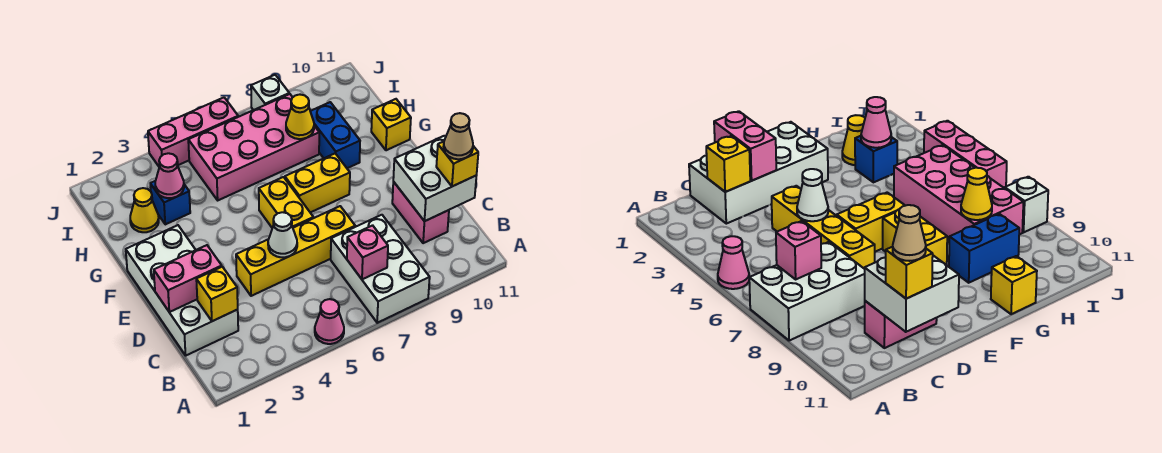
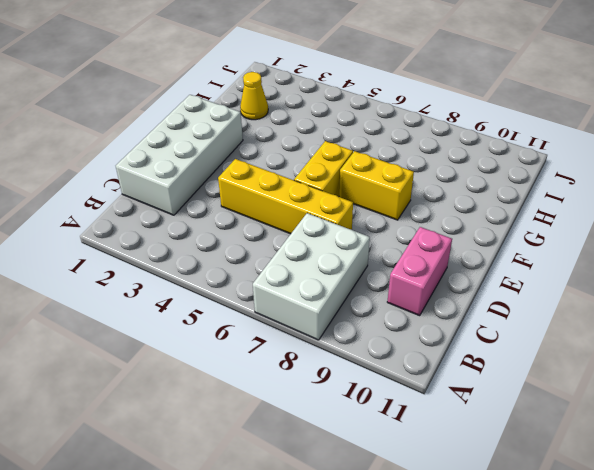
none -> pink 1x1 cone [315,299,344,344]
none -> blue 1x2 brick [310,102,360,168]
none -> yellow 1x1 brick [371,99,411,150]

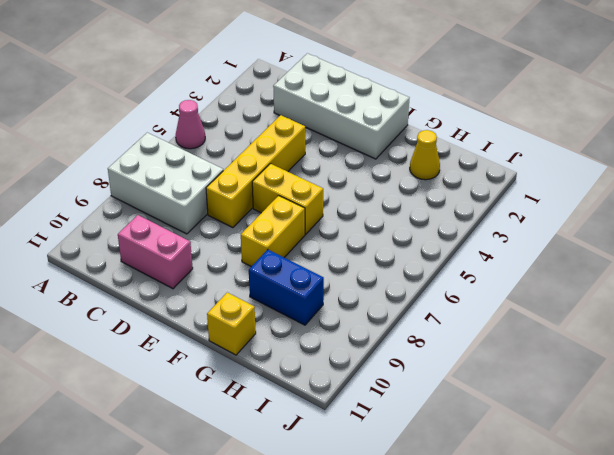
none -> blue 1x1 brick [150,181,190,224]
none -> pink 2x4 brick [188,94,319,200]
none -> pink 1x3 brick [148,98,238,167]

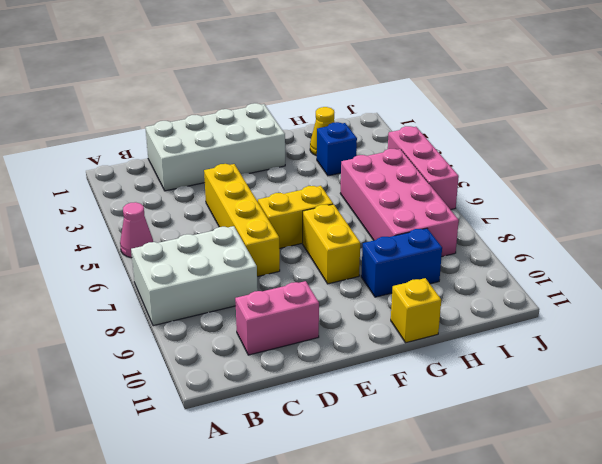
none -> white 1x1 brick [251,75,289,110]
none -> pink 1x1 brick [347,225,388,279]
none -> yellow 1x1 brick [196,267,238,321]

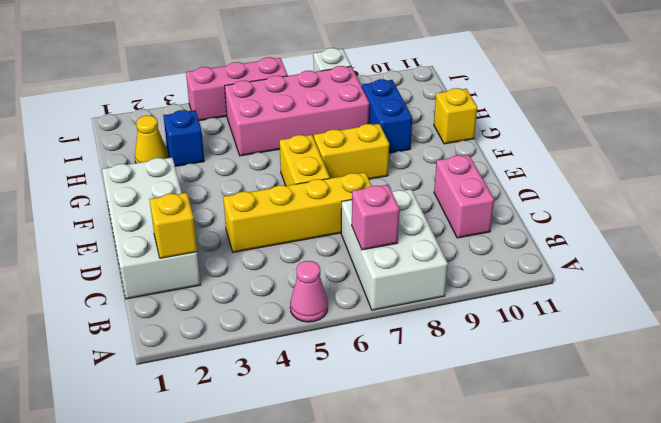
none -> white 2x2 brick [393,136,476,221]
none -> pink 1x2 brick [154,245,222,312]
none -> white 1x1 cone [268,212,297,257]

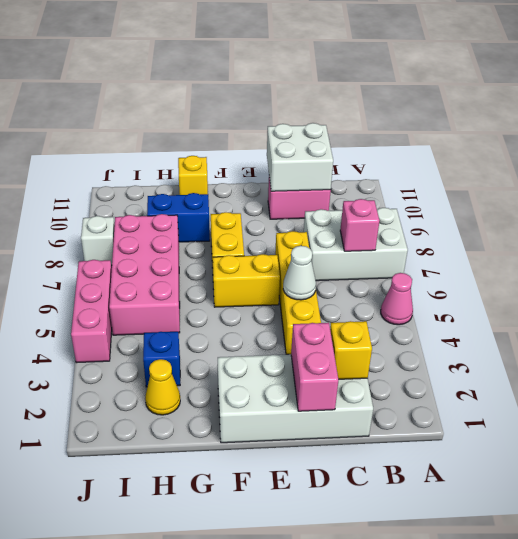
none -> pink 1x1 cone [155,153,184,198]
none -> yellow 1x1 cone [286,95,314,139]
none -> yellow 1x1 brick [436,141,478,186]

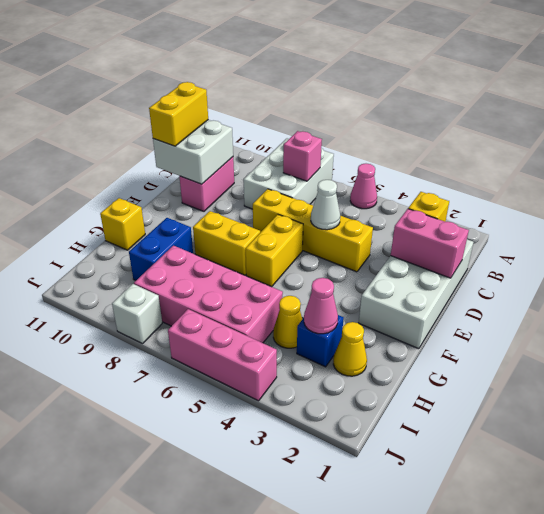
yellow 1x2 brick [149,82,208,146] -> yellow 1x1 brick [436,141,478,186]
yellow 1x1 cone [273,296,302,348] -> yellow 1x1 cone moved to [286,95,314,139]
none -> tan 1x1 cone [444,113,473,159]

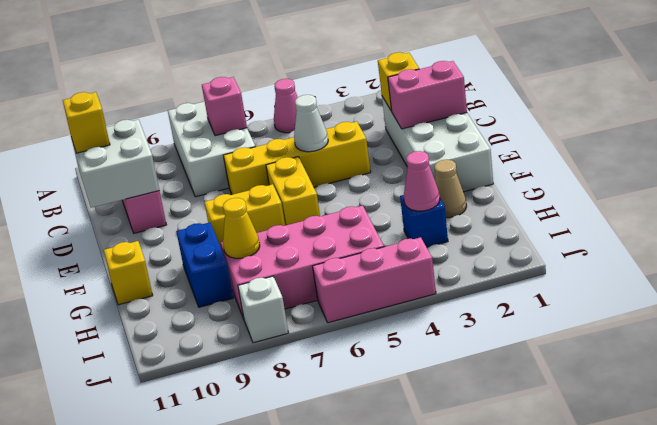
tan 1x1 cone [434,160,466,218] -> tan 1x1 cone moved to [444,113,473,159]
none -> yellow 1x1 cone [130,188,159,232]

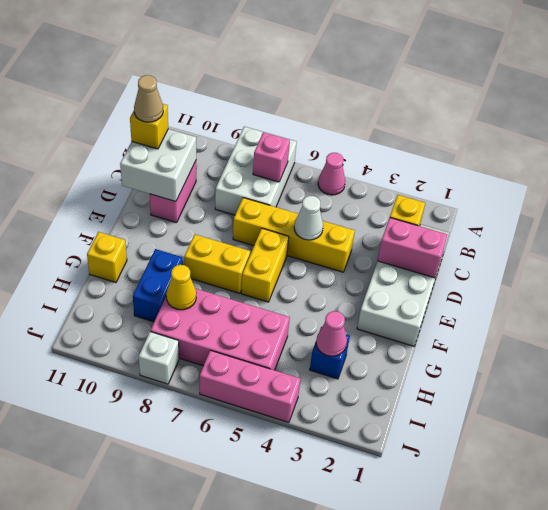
none -> yellow 1x1 cone [130,188,159,232]

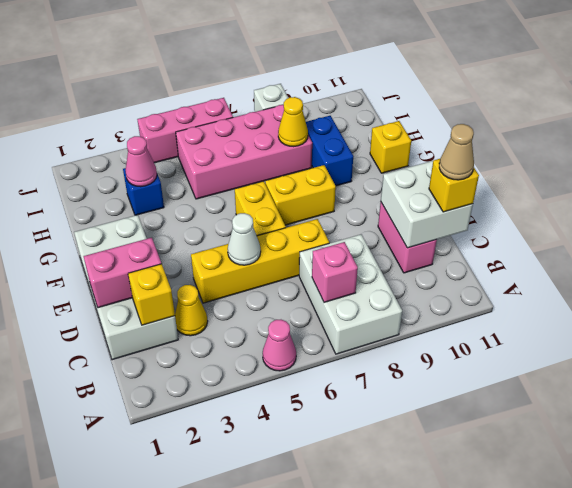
yellow 1x1 cone [175,285,208,336] -> yellow 1x1 cone moved to [130,188,159,232]

